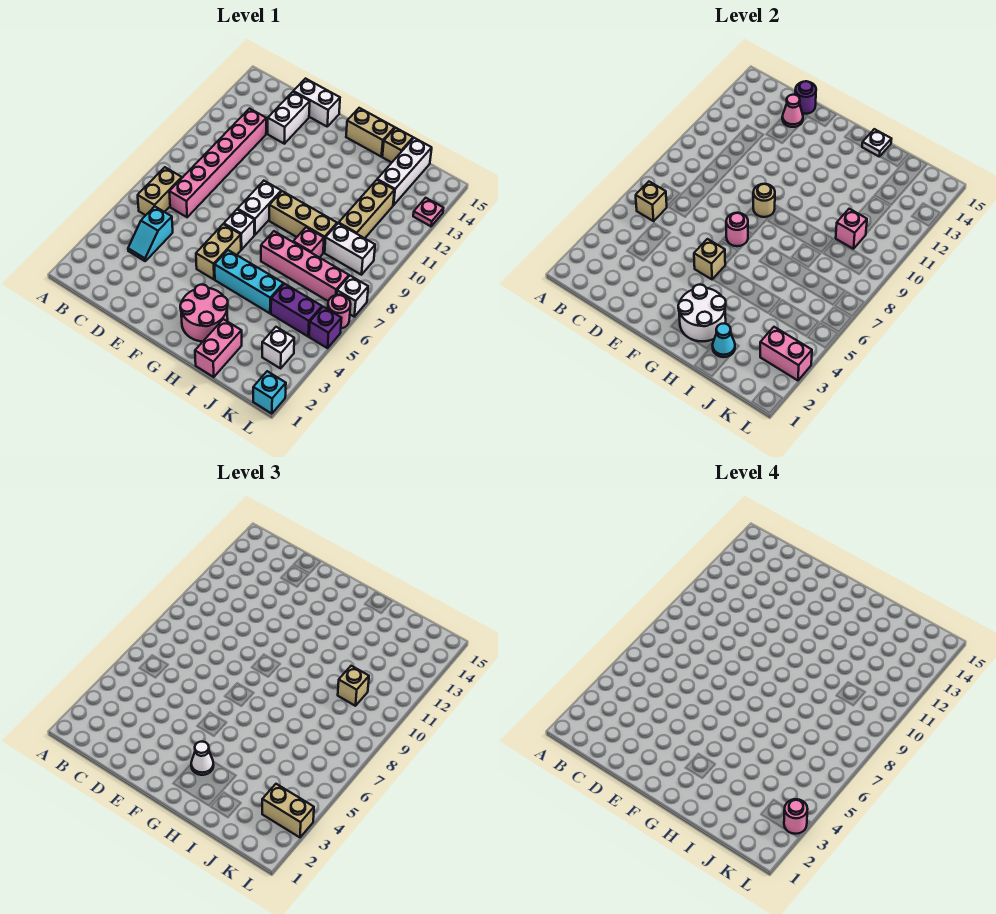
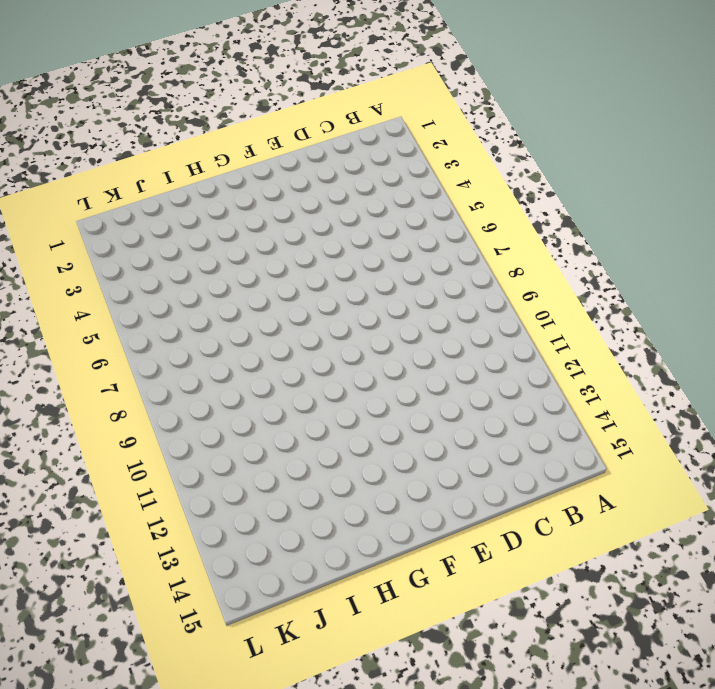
none -> tan 1x2 brick [138,167,182,215]
none -> cyan 1x2 slope [128,206,173,261]
none -> pink 1x6 brick [169,109,266,217]
none -> white 1x2 brick [268,92,310,144]

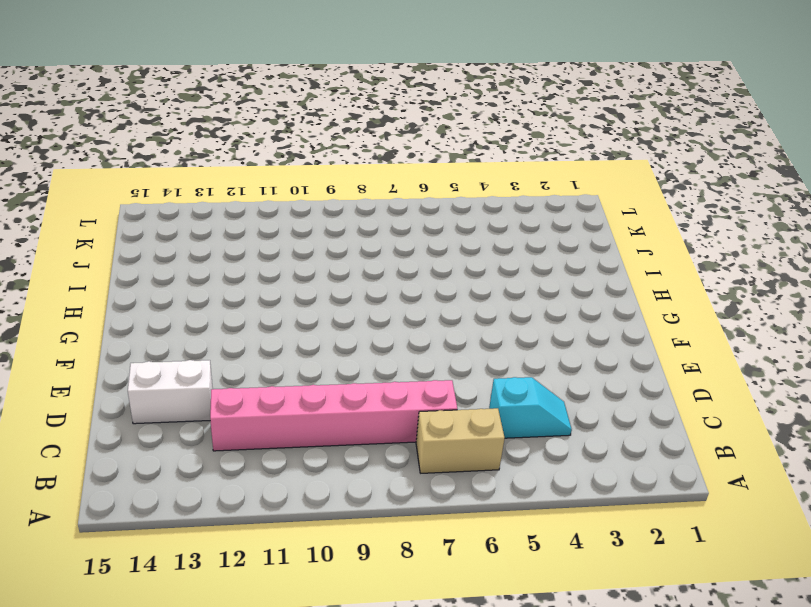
none -> white 1x2 brick [293,79,340,126]
none -> tan 1x2 brick [196,224,241,279]
none -> white 1x1 brick [224,209,254,250]
none -> white 1x2 brick [238,181,281,235]

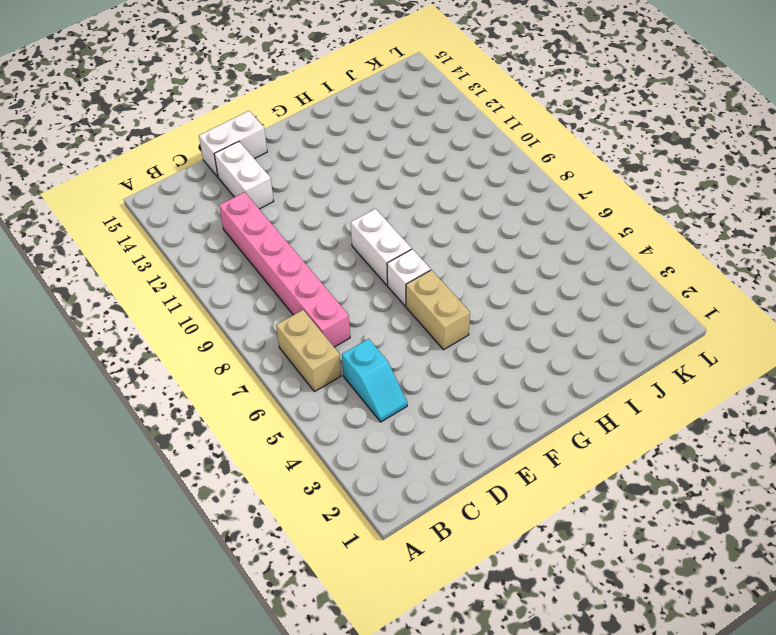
none -> pink 2x2 round brick [180,285,228,342]
none -> cyan 1x3 brick [215,250,283,313]
none -> tan 1x3 brick [269,191,337,253]
none -> tan 1x2 brick [346,108,395,156]

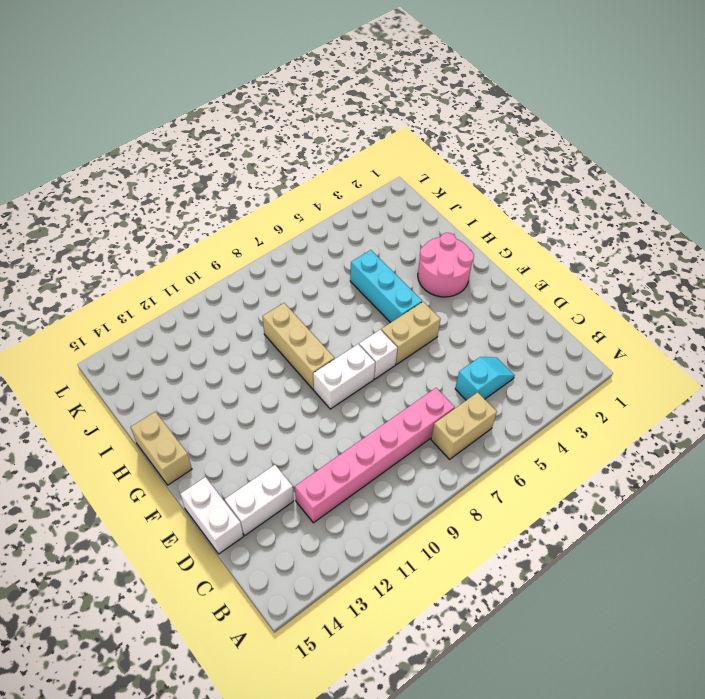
none -> pink 1x4 brick [261,231,349,301]
none -> pink 1x2 brick [195,319,242,377]
none -> pink 1x1 brick [293,227,324,258]
none -> tan 1x1 brick [382,128,413,162]

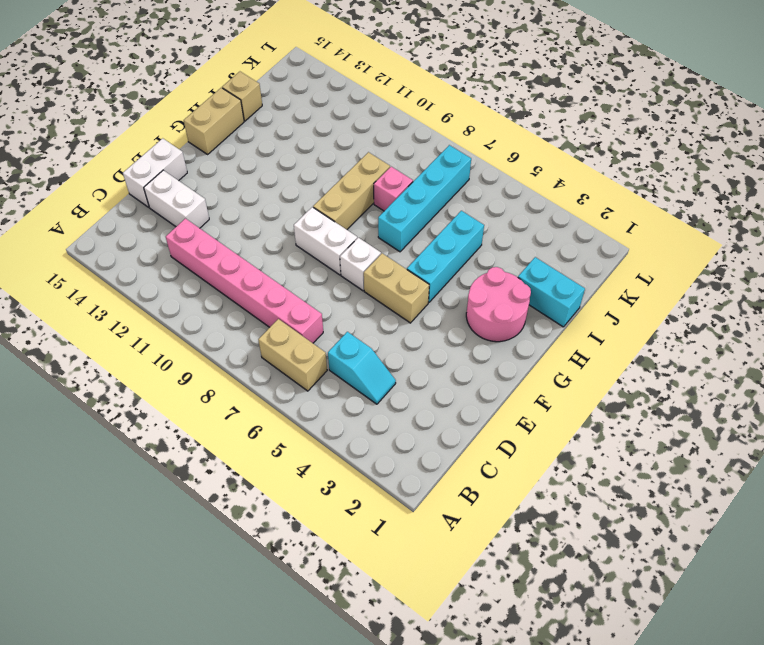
cyan 1x4 brick [378,145,471,252] -> pink 1x4 brick [261,231,349,301]
cyan 1x2 brick [518,257,585,327] -> pink 1x2 brick [195,319,242,377]
none -> purple 1x2 brick [271,284,322,336]
none -> white 1x2 brick [325,223,375,275]
none -> tan 1x3 brick [339,180,395,238]
none -> white 1x3 brick [377,138,432,205]

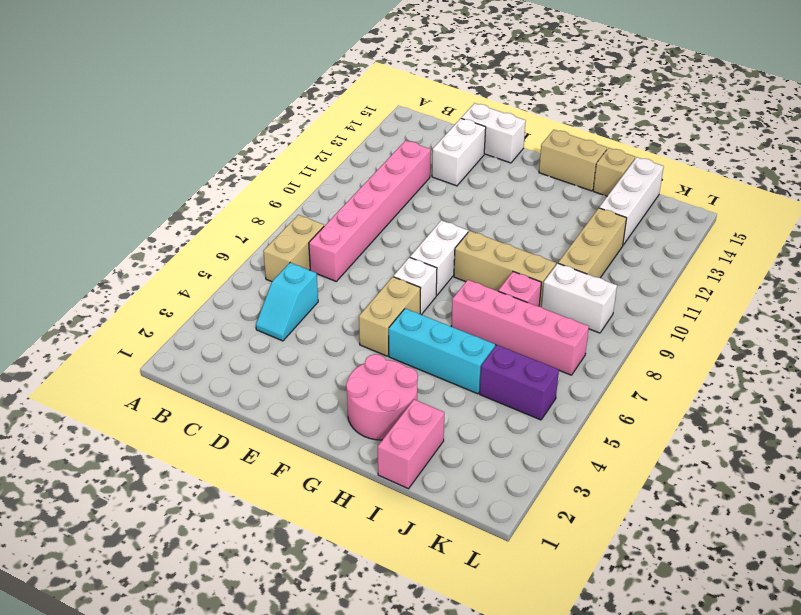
none -> white 1x1 brick [262,327,294,368]
none -> cyan 1x1 brick [253,371,286,414]
none -> purple 1x1 brick [309,307,341,348]
none -> pink 1x1 round brick [328,295,351,329]

